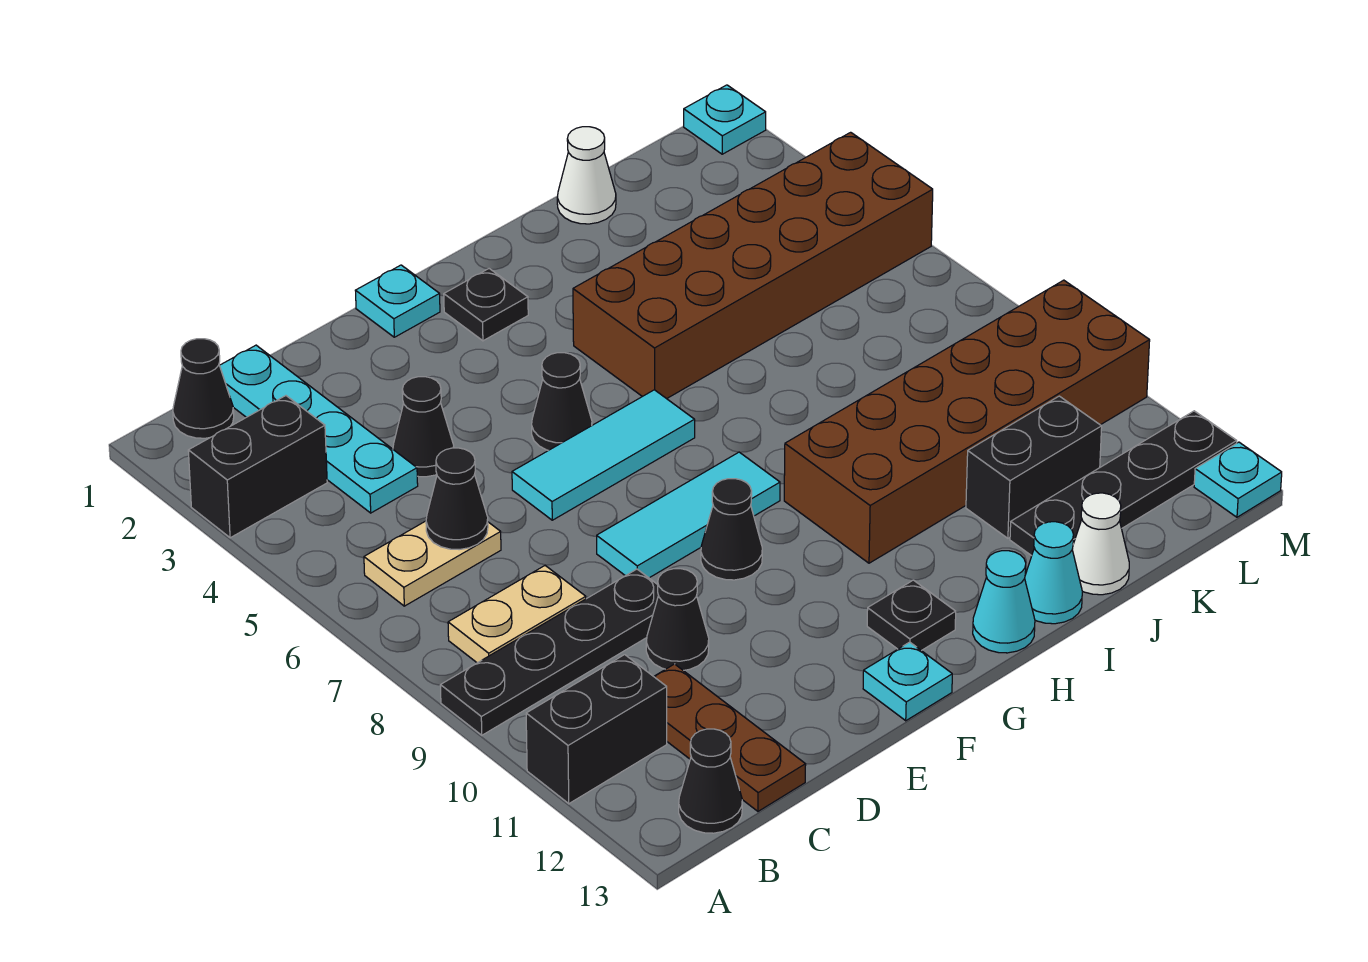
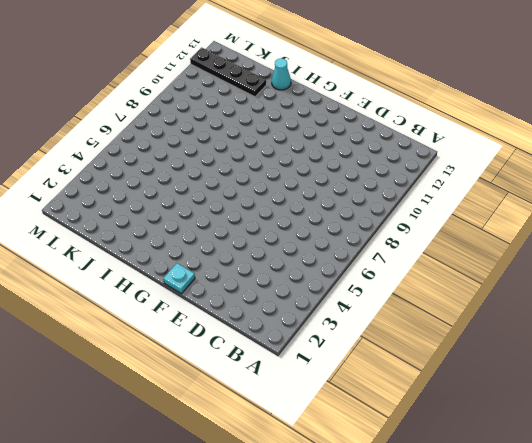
none -> black 1x2 brick [188,396,327,538]
none -> black 1x4 plate [440,569,658,735]
none -> black 1x2 brick [526,655,667,804]
none -> black 1x1 cone [173,339,234,438]

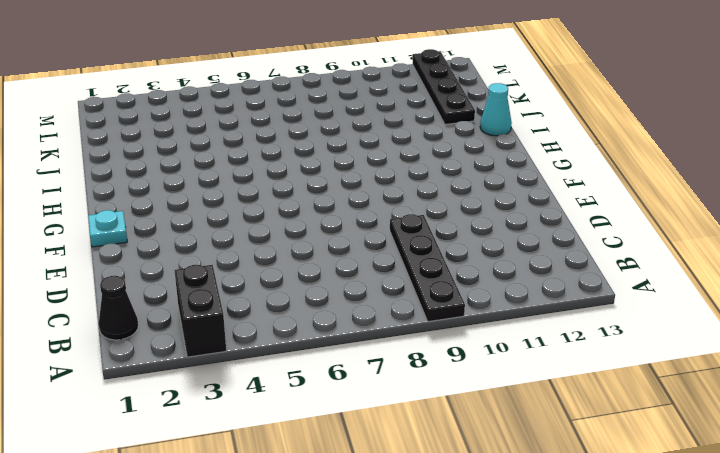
none -> black 1x2 brick [526,655,667,804]
none -> tan 1x2 plate [364,521,501,606]
none -> tan 1x2 plate [448,566,586,663]
none -> black 1x1 cone [679,729,742,833]

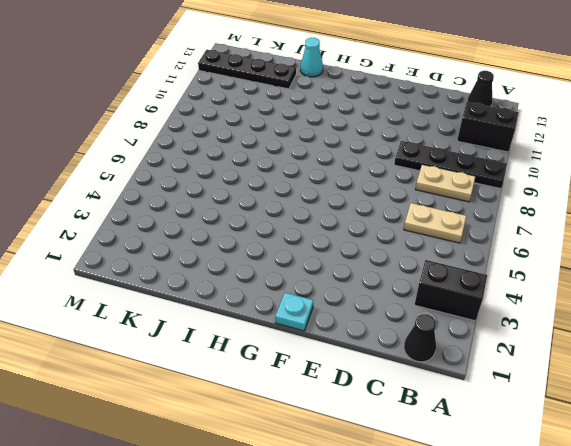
none -> cyan 1x4 plate [220,345,418,513]
none -> brown 1x3 plate [654,664,806,811]
none -> black 1x1 cone [393,377,454,477]
none -> black 1x1 cone [646,569,709,670]

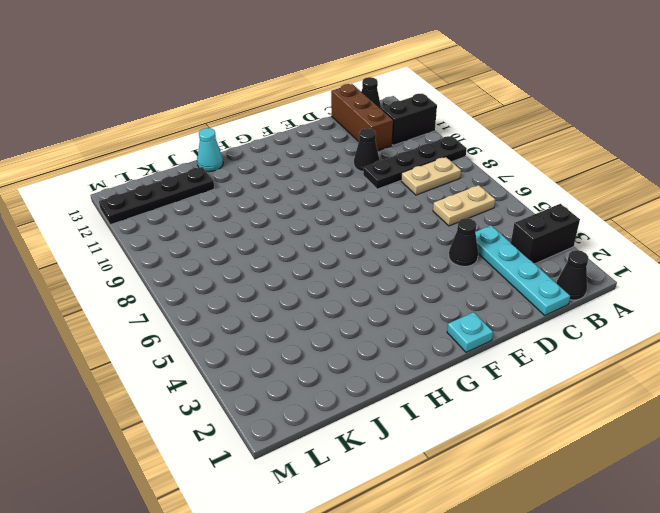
brown 1x3 brick [331,84,393,151] -> brown 1x3 plate [654,664,806,811]
none -> cyan 1x3 tile [512,390,695,520]
none -> cyan 1x3 tile [597,452,780,578]
none -> black 1x1 cone [532,353,592,450]
none -> black 1x1 cone [701,479,762,580]

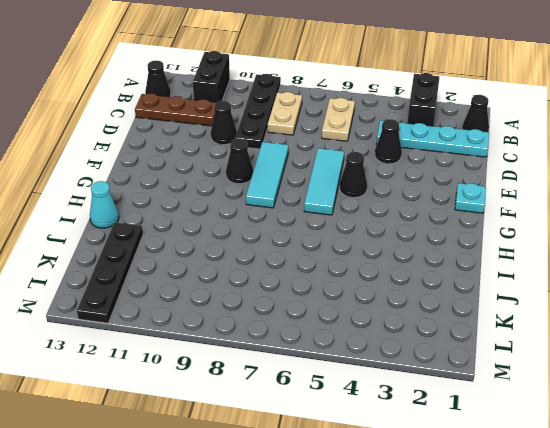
none -> cyan 1x1 plate [863,642,952,721]
none -> black 1x1 plate [444,269,528,341]
none -> black 1x1 plate [867,580,956,651]
none -> brown 2x6 brick [573,132,933,399]

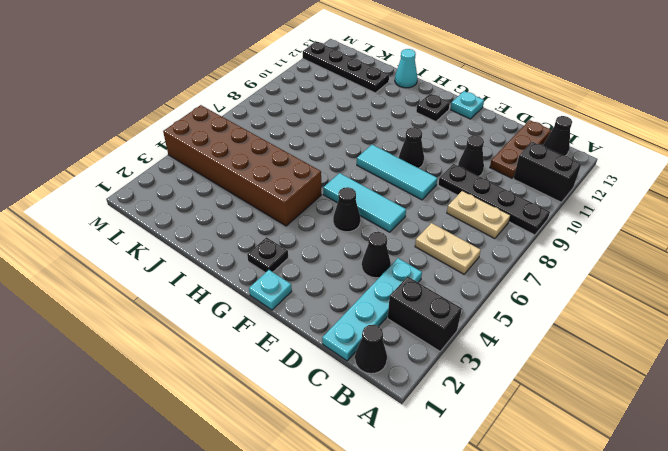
none -> brown 2x6 brick [784,280,1150,563]
none -> cyan 1x1 cone [973,551,1035,653]
none -> white 1x1 cone [557,127,616,224]
none -> black 1x2 brick [966,396,1102,538]

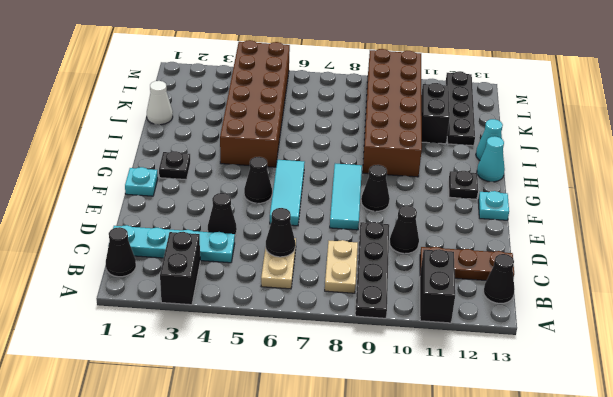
none -> white 1x1 cone [1072,493,1129,595]
none -> cyan 1x1 plate [684,85,766,154]
none -> cyan 1x1 plate [1194,442,1282,517]

